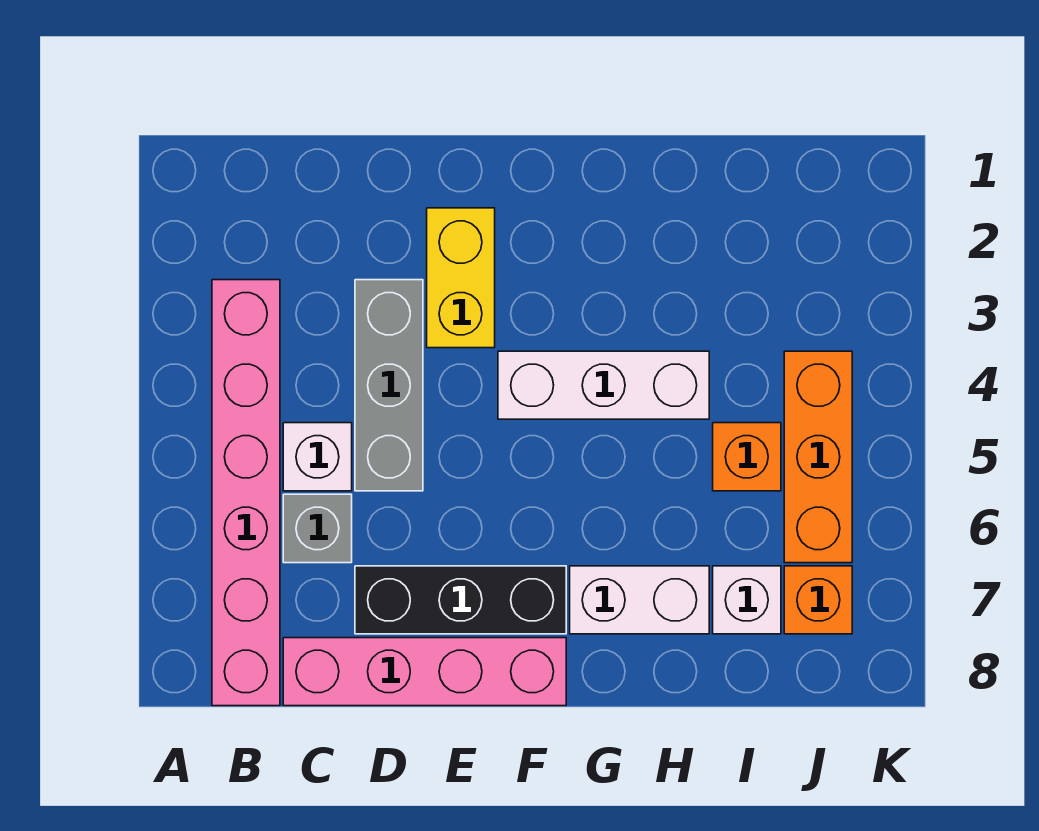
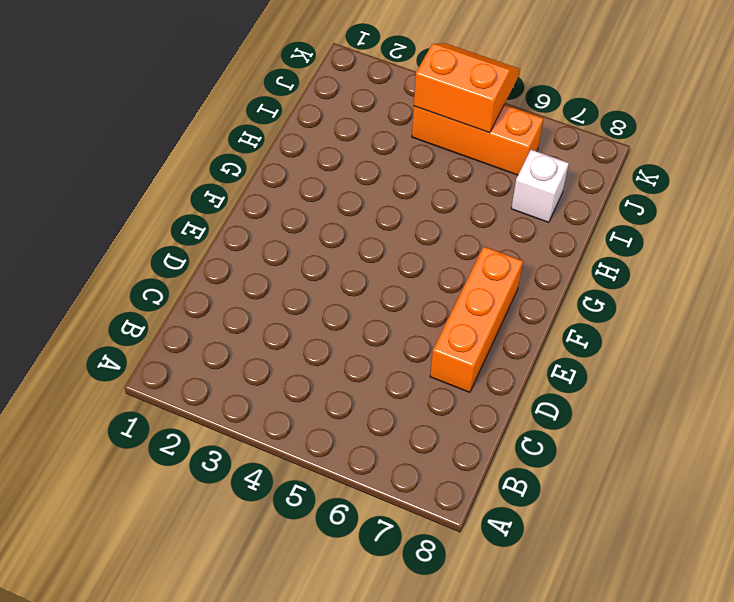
orange 1x3 brick [430,246,523,392] -> black 1x3 brick [355,566,566,634]
orange 2x2 slope [414,43,520,133] -> none
none -> pink 1x6 brick [212,280,280,706]
none -> white 1x1 brick [283,423,352,491]
none -> grey 1x1 brick [283,494,352,563]

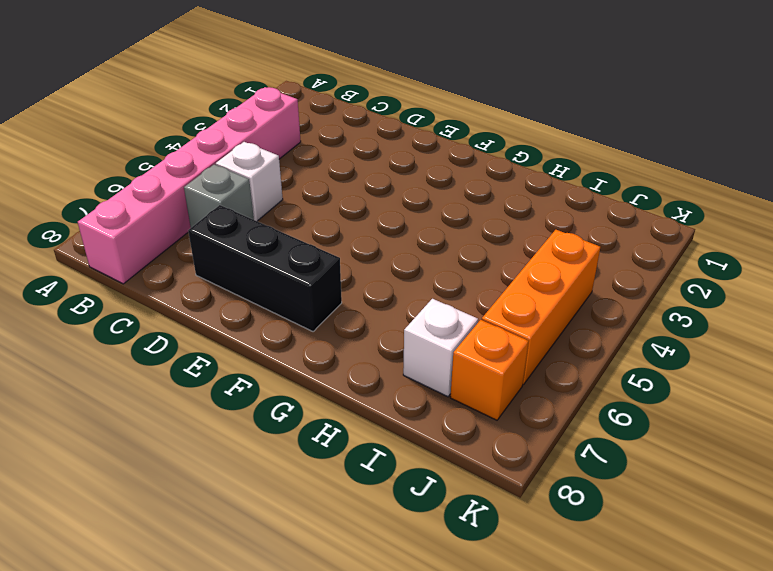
none -> pink 1x4 brick [283,638,566,706]
none -> grey 1x3 brick [355,280,423,491]
none -> yellow 1x2 brick [427,208,495,348]

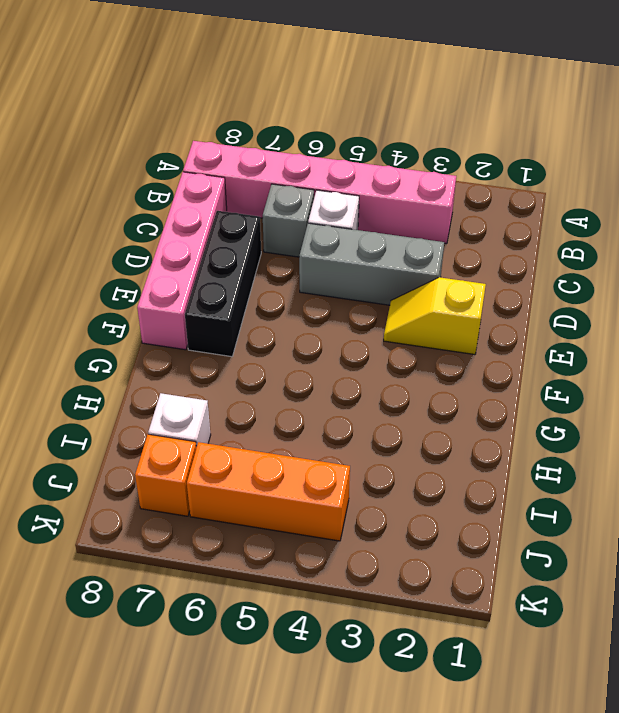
yellow 1x2 slope [384,277,486,355] -> yellow 1x2 brick [427,208,495,348]
none -> white 1x3 brick [498,351,709,419]
none -> white 1x2 brick [570,566,709,634]
none -> orange 1x1 brick [713,423,781,491]

